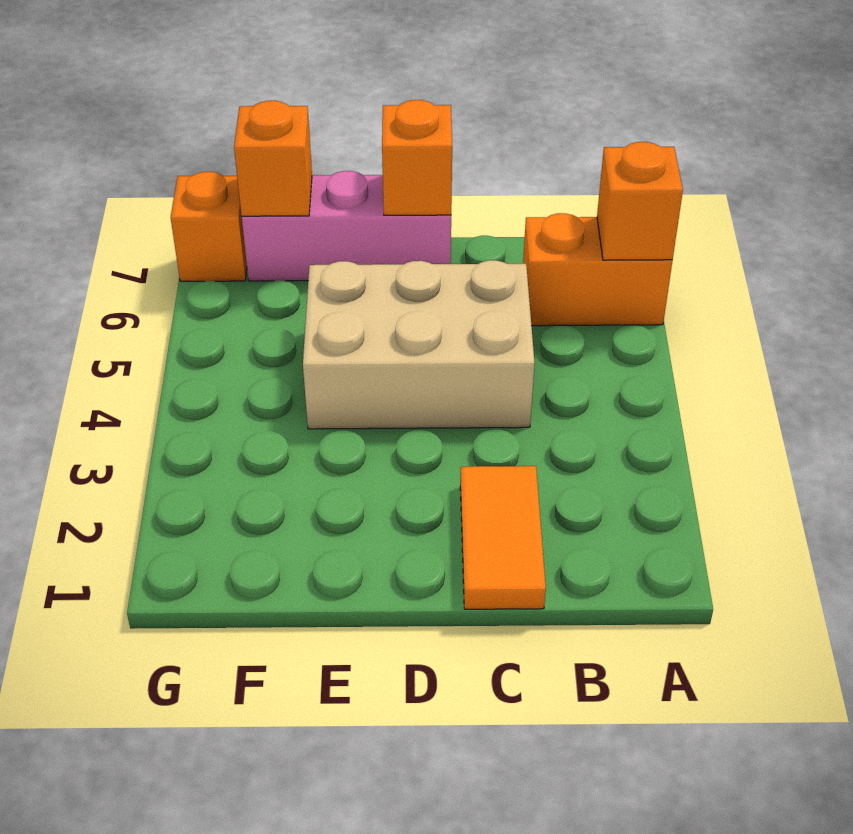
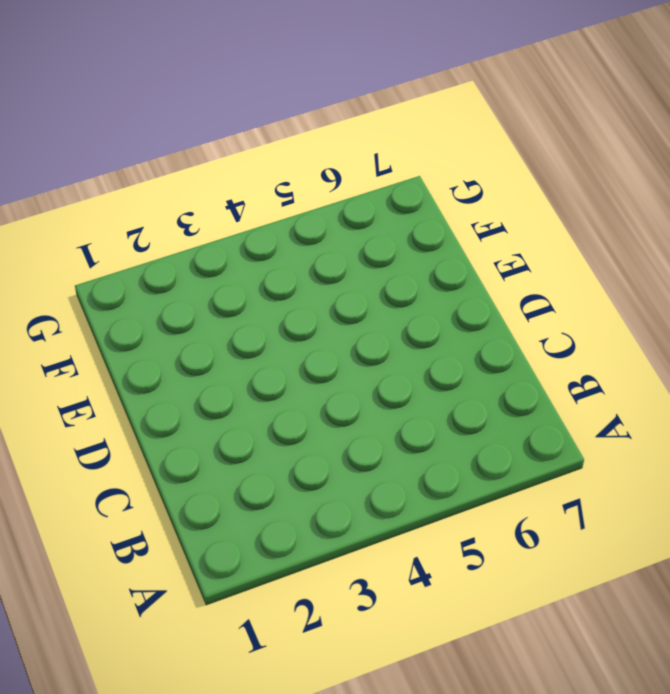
none -> orange 1x2 brick [523,213,673,326]
none -> orange 1x2 tile [460,466,546,609]

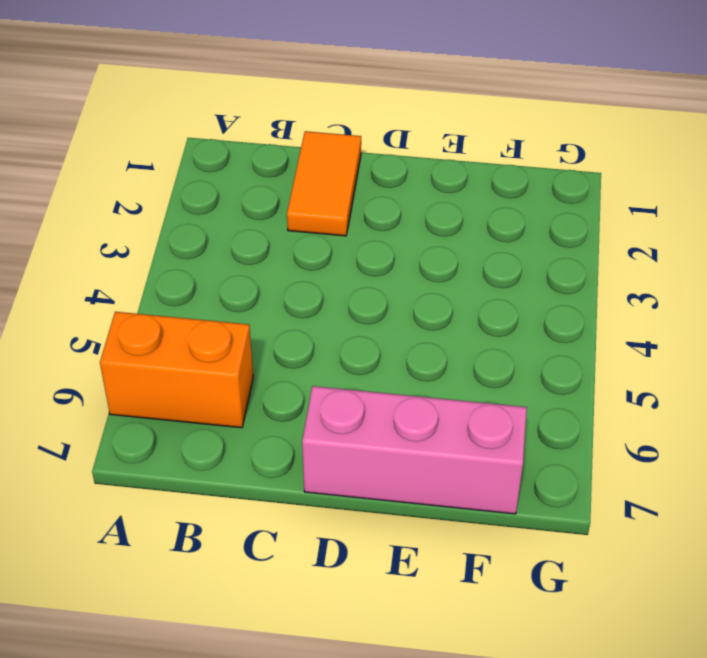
none -> tan 2x3 brick [303,260,535,429]
none -> orange 1x1 brick [171,172,247,281]

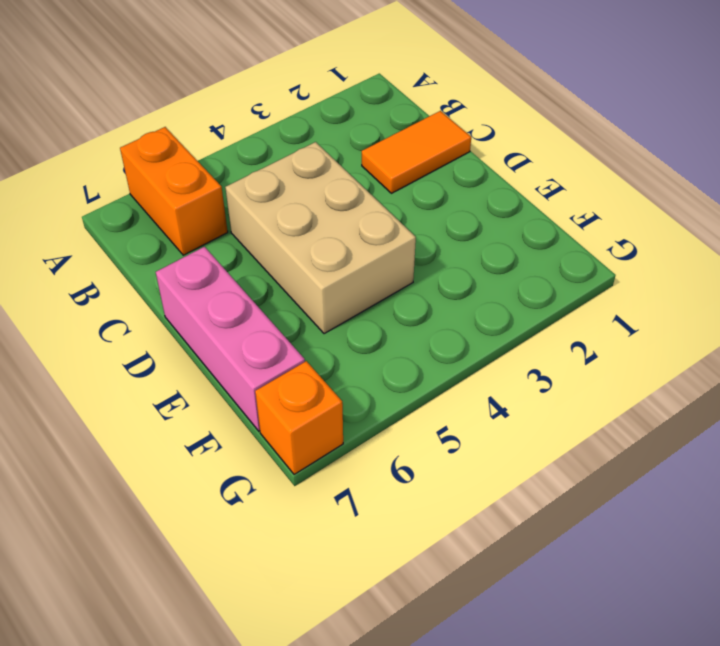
none -> orange 1x1 brick [597,142,683,260]
none -> orange 1x1 brick [382,100,452,215]

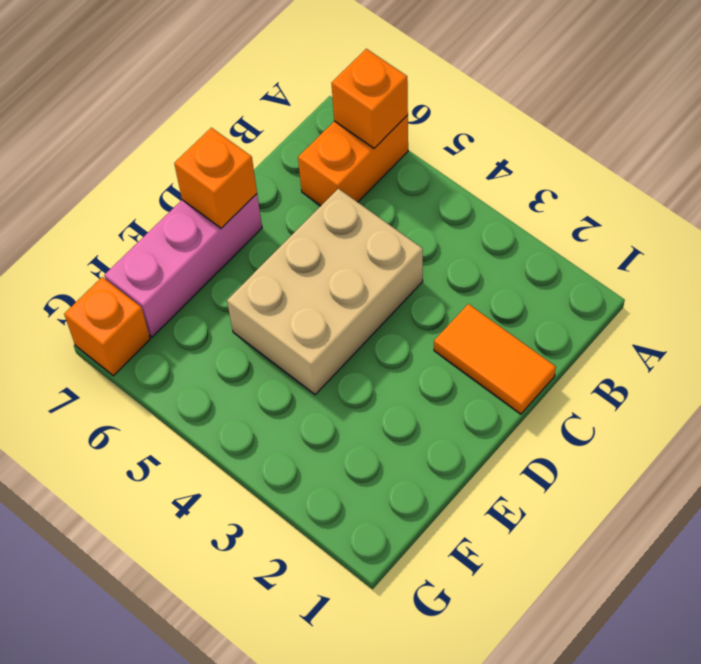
none -> orange 1x1 brick [234,101,312,216]

